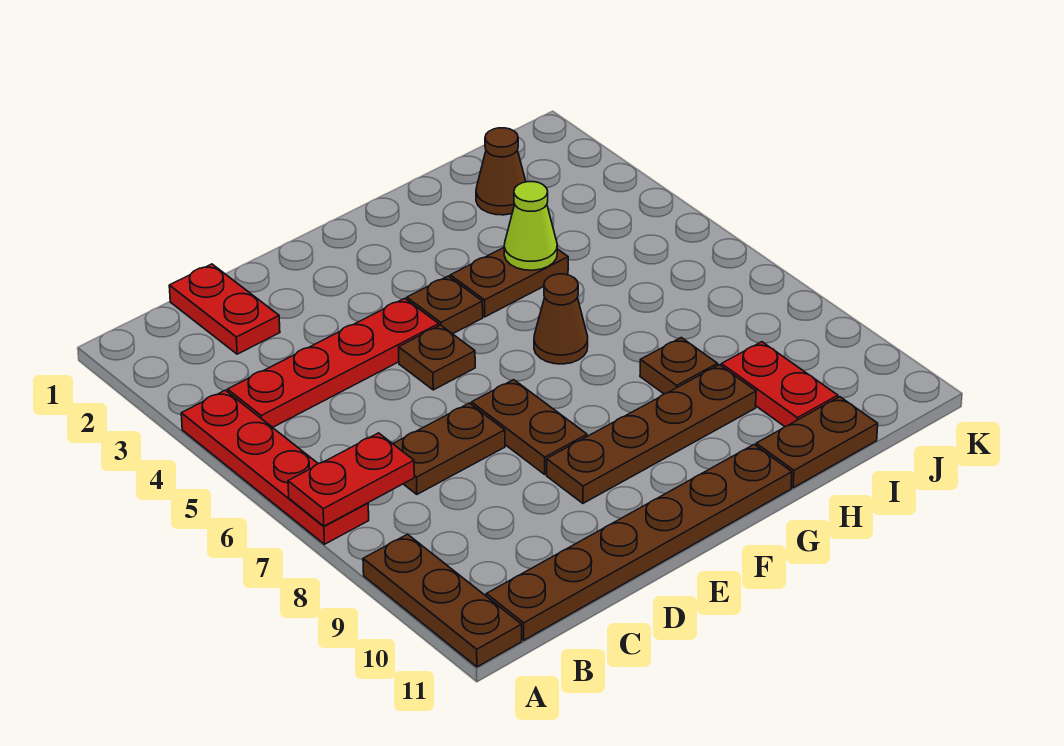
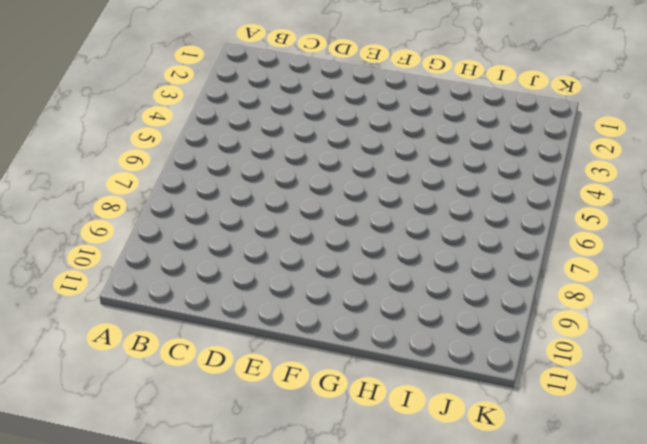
none -> red 1x4 plate [181,390,369,544]
none -> brown 1x3 plate [363,534,522,667]
none -> red 1x4 plate [228,298,439,427]

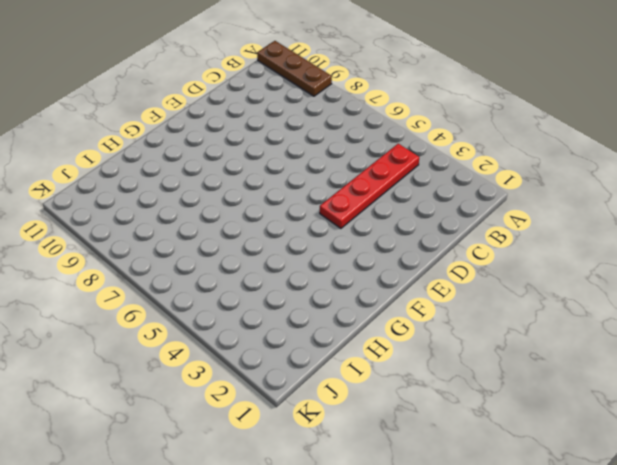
none -> red 1x4 plate [181,390,369,544]
none -> brown 1x6 plate [486,445,792,640]
none -> red 1x2 plate [169,264,280,354]

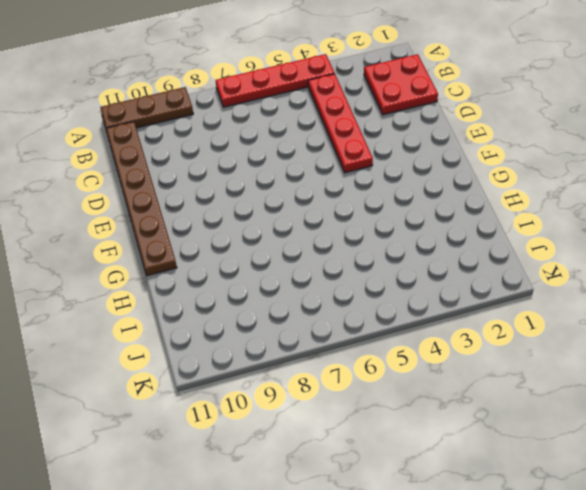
red 2x2 plate [364,54,438,115] -> red 1x2 plate [169,264,280,354]
none -> brown 1x2 plate [393,403,505,494]
none -> brown 1x1 plate [399,325,475,390]
none -> brown 1x2 plate [471,380,587,474]

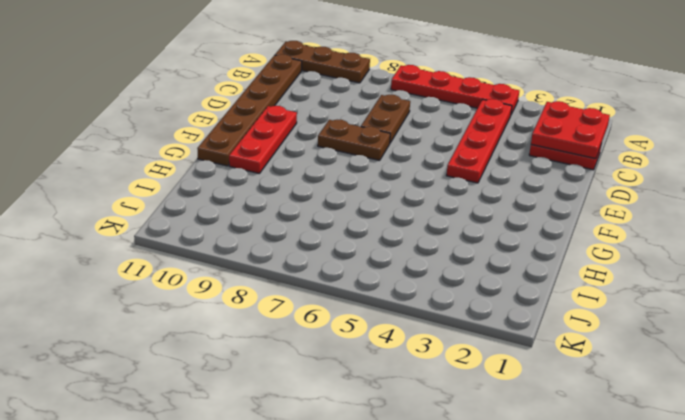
red 2x2 plate [531,101,610,159] -> none
red 1x3 plate [229,106,297,174] -> none
none -> brown 1x1 plate [399,325,475,390]
none -> brown 1x4 plate [547,365,756,503]
none -> brown 1x1 plate [407,276,483,334]

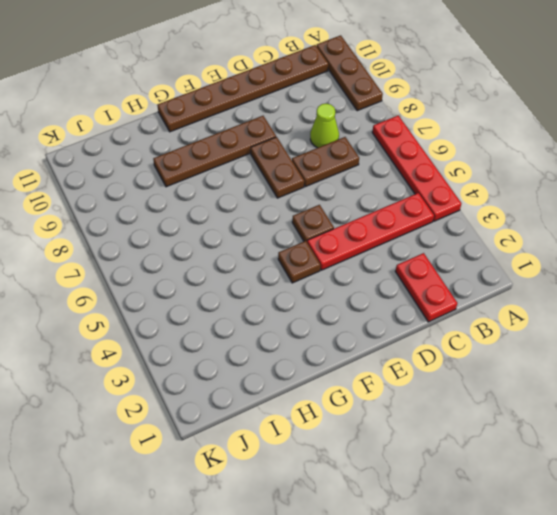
lime 1x1 cone [310,104,339,148] -> lime 1x1 cone moved to [504,182,557,270]
none -> brown 1x2 plate [450,248,568,317]
none -> brown 1x1 cone [534,274,588,364]
none -> brown 1x1 plate [640,338,718,394]

